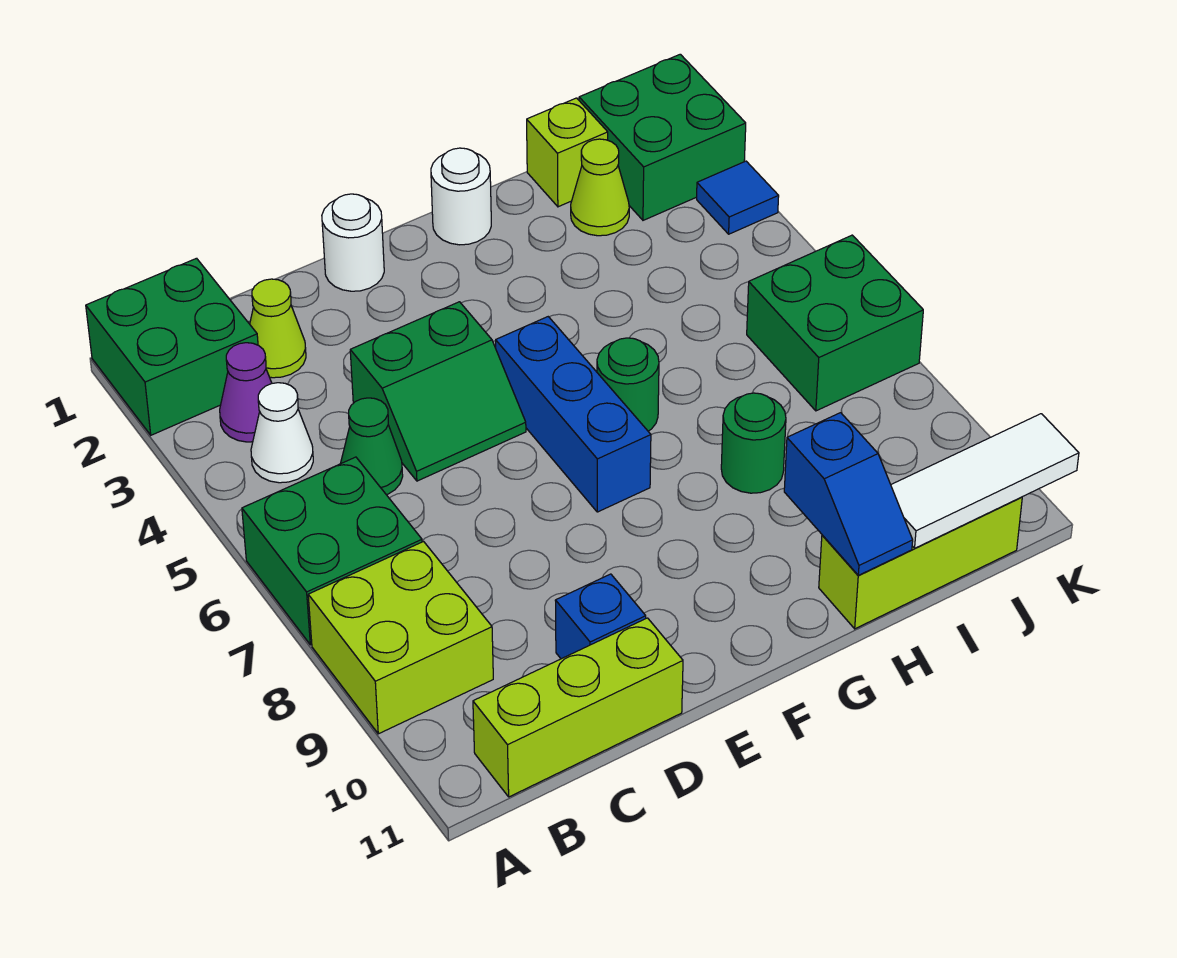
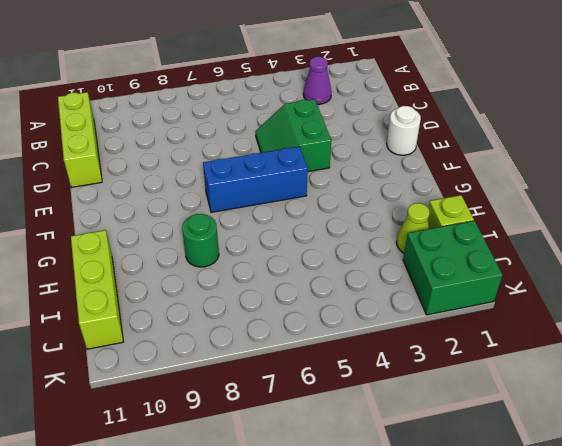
none -> green 2x2 brick [86,258,258,435]
none -> green 2x2 brick [242,457,422,645]
none -> lime 2x2 brick [308,542,493,734]

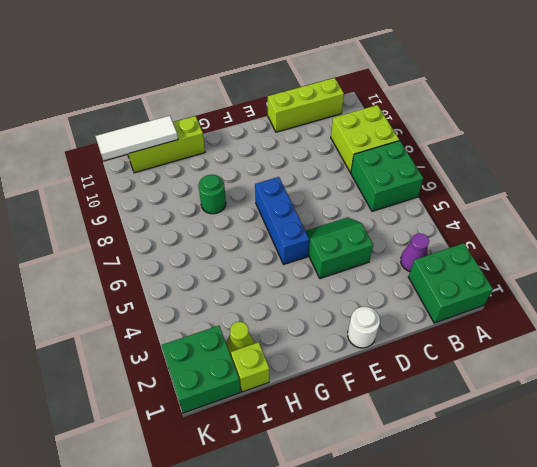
none -> white 1x1 cone [251,383,313,483]
none -> lime 1x1 cone [250,279,306,378]
none -> green 1x1 cone [340,398,403,495]

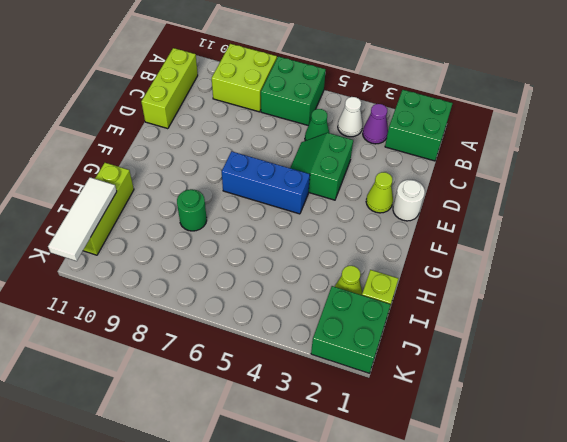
lime 1x1 cone [366,172,393,213] -> lime 1x1 cone moved to [250,279,306,378]
none -> blue 1x1 brick [555,574,646,659]
none -> white 1x1 round brick [431,148,491,245]
none -> green 1x1 round brick [597,338,659,431]

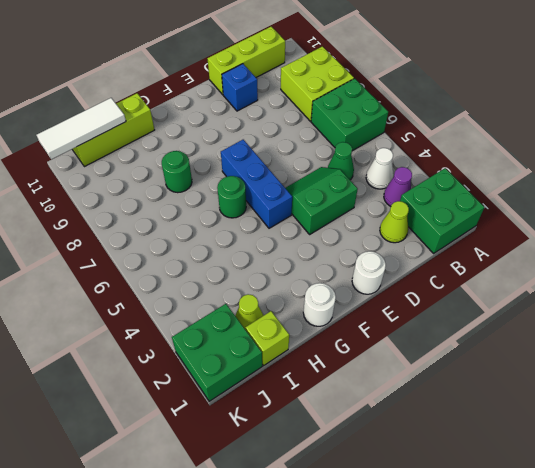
none -> green 2x2 brick [747,235,923,411]
none -> blue 1x1 tile [697,161,779,234]
none -> blue 1x2 slope [784,413,913,575]

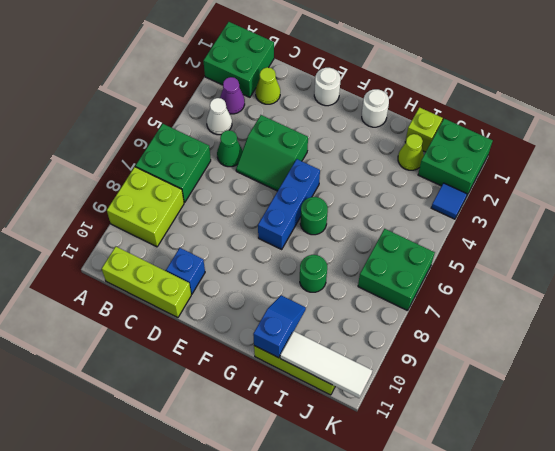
blue 1x2 slope [253,295,306,358] -> blue 1x2 slope turned to [784,413,913,575]

